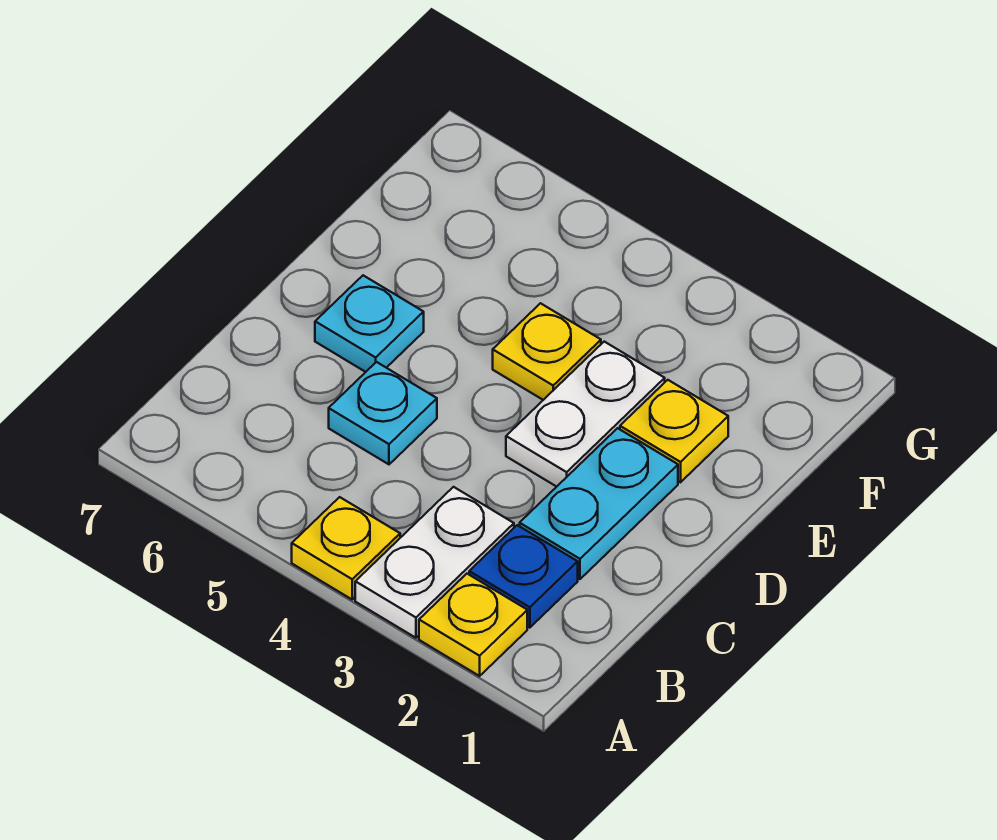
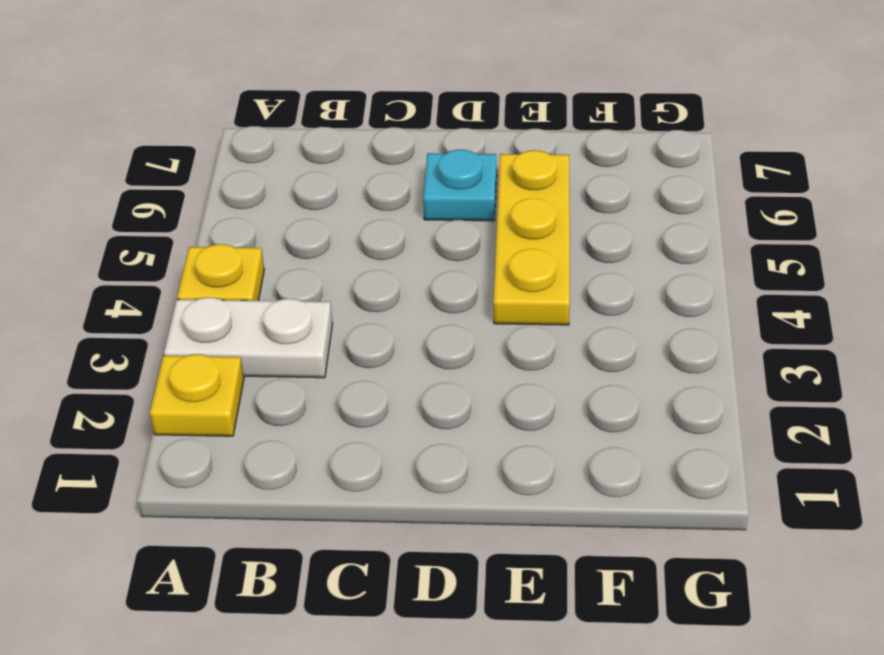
yellow 1x3 plate [493,150,570,325] -> yellow 1x1 plate [493,303,601,400]
none -> blue 1x1 plate [469,525,578,628]
none -> cyan 1x2 plate [520,428,678,579]

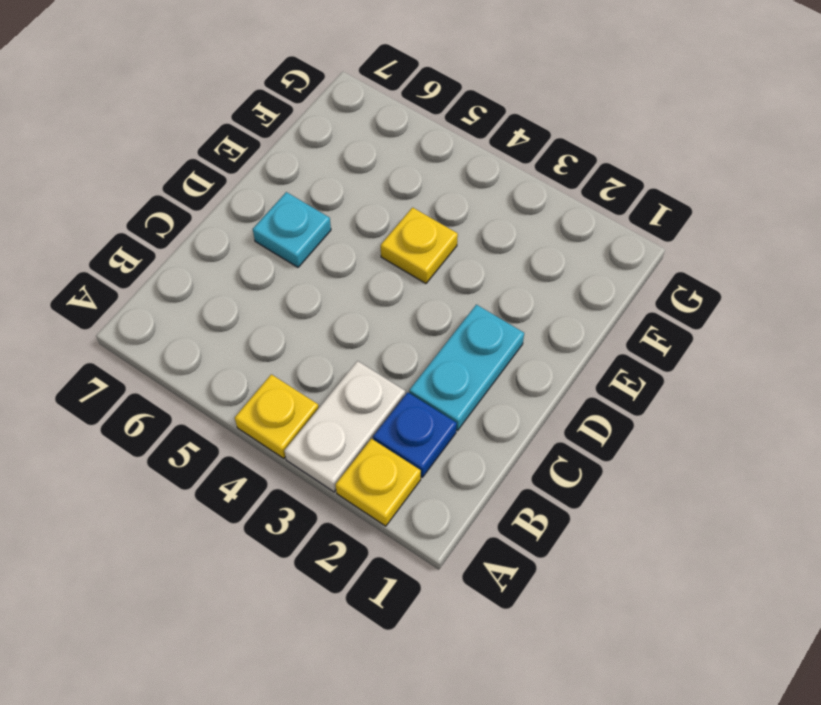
none -> cyan 1x1 plate [329,362,437,464]
none -> white 1x2 plate [506,342,665,487]

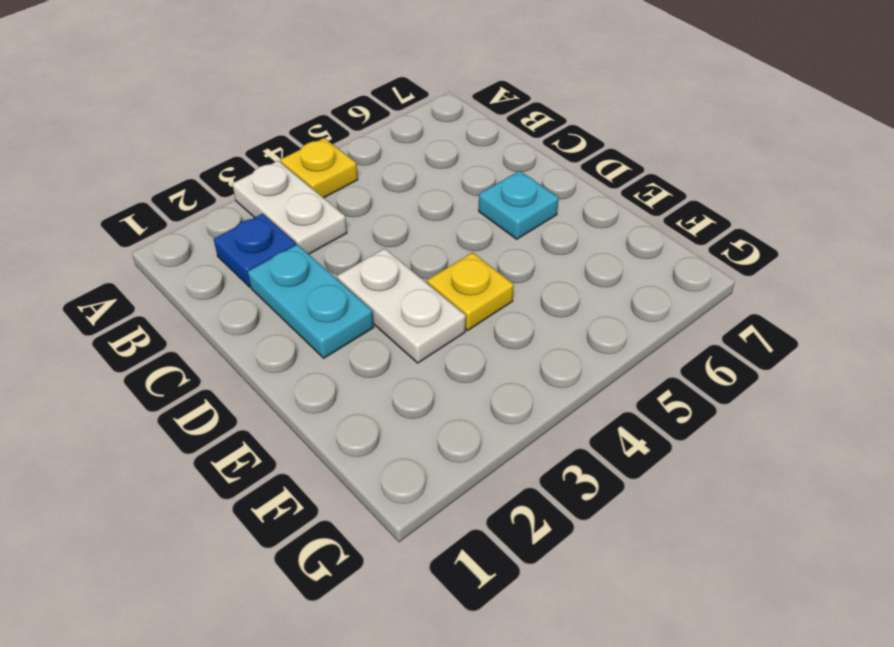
none -> yellow 1x1 plate [419,574,527,676]
none -> cyan 1x1 plate [329,362,437,464]

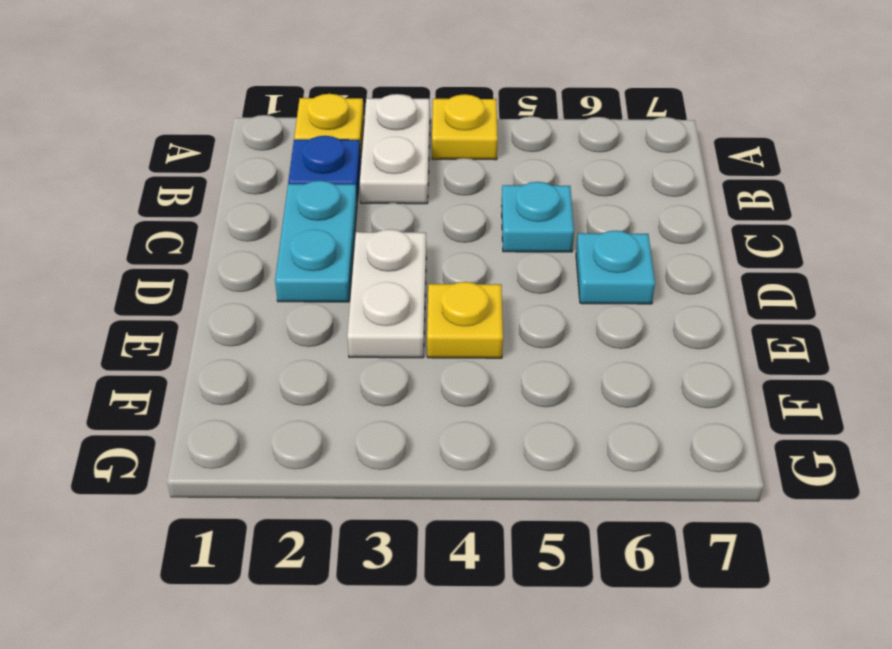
none -> yellow 1x1 plate [620,380,728,482]

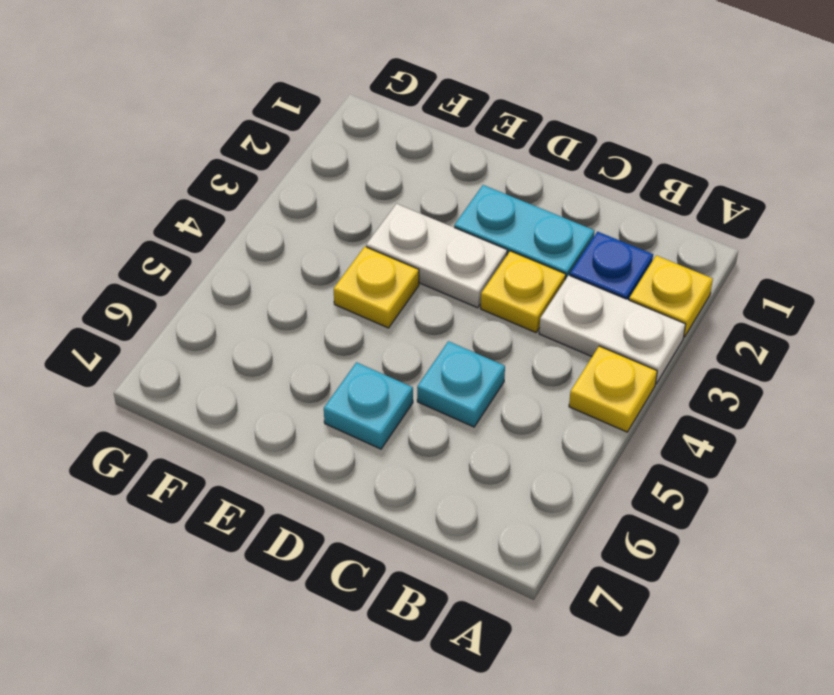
yellow 1x1 plate [481,251,566,333] -> yellow 1x1 plate moved to [620,380,728,482]

